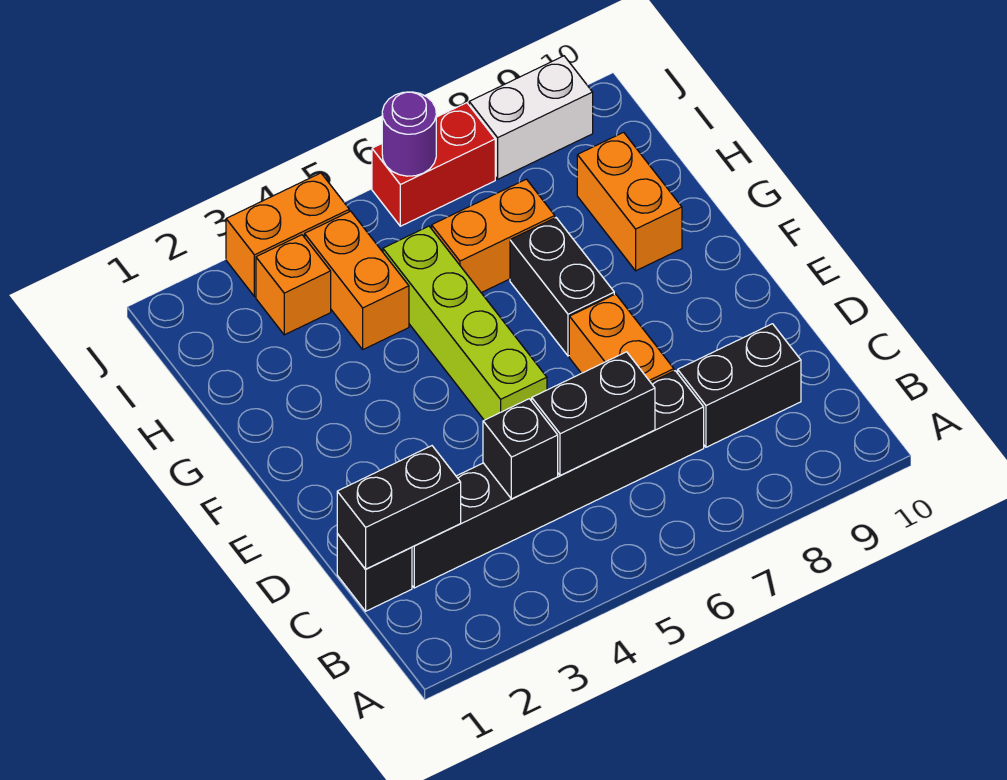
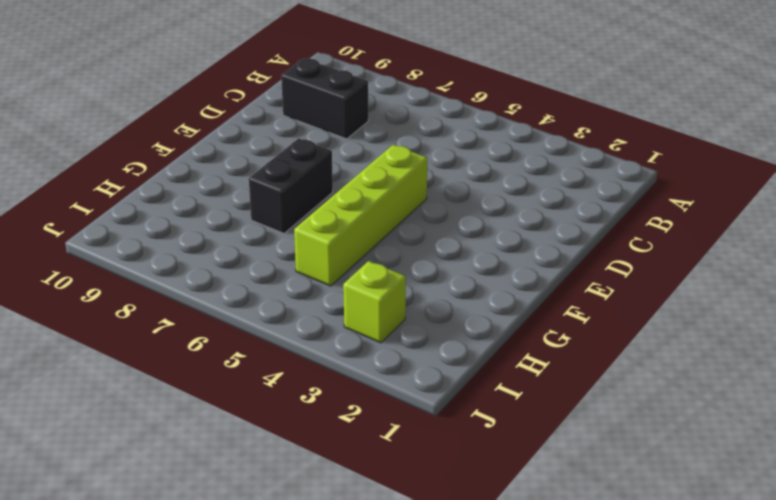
lime 1x1 brick [343,261,406,343] -> orange 1x1 brick [256,235,331,335]
none -> black 1x1 brick [337,534,412,611]
none -> black 1x6 brick [412,371,704,588]
none -> orange 1x2 brick [569,294,674,382]

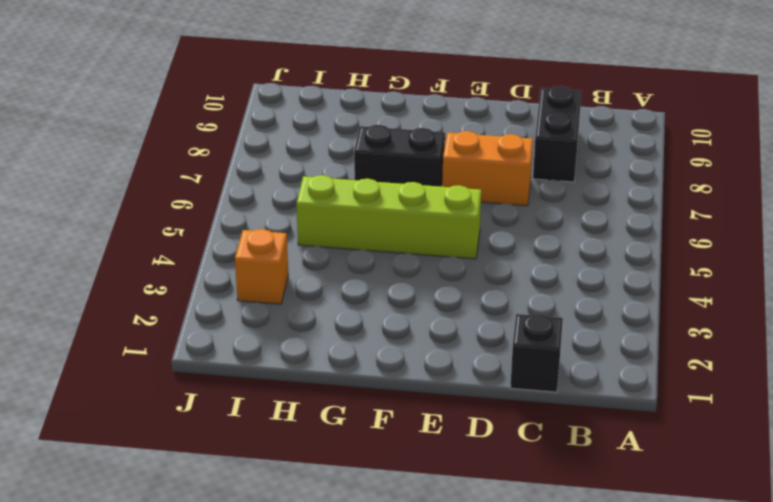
none -> black 1x6 brick [412,371,704,588]
none -> orange 1x2 brick [577,132,682,271]
none -> orange 1x2 brick [305,211,409,349]

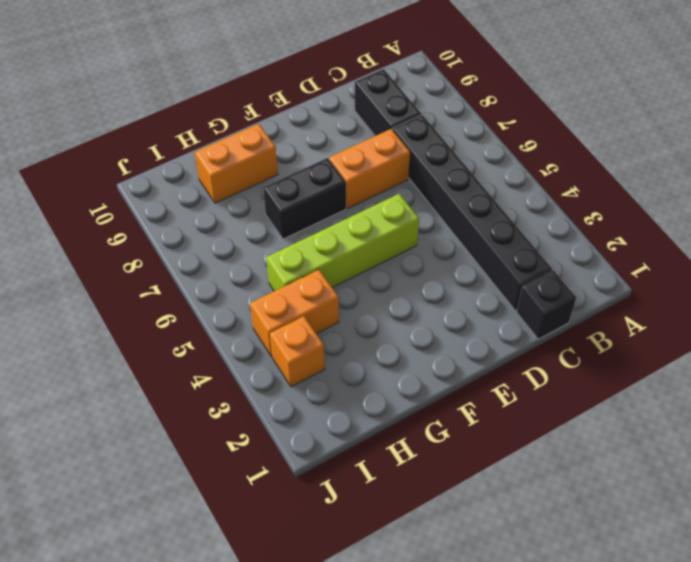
none -> orange 1x2 brick [432,179,555,293]
none -> orange 1x2 brick [226,173,349,297]
none -> red 1x2 brick [372,103,495,226]

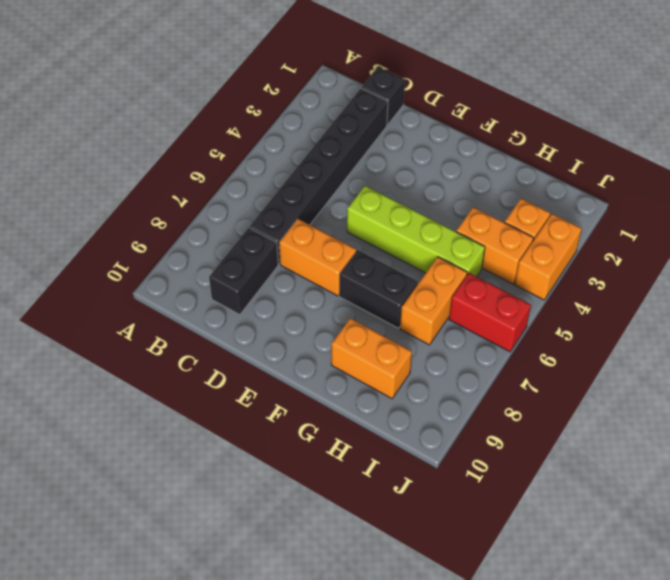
red 1x2 brick [449,273,531,352] -> red 1x2 brick turned to [372,103,495,226]
none -> white 1x2 brick [469,56,593,179]
none -> black 1x2 brick [337,446,461,569]
none -> black 1x1 brick [483,399,558,499]

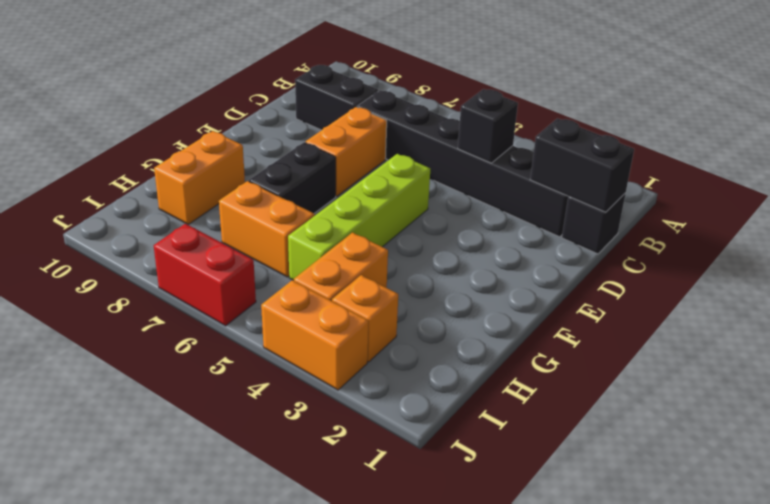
none -> white 1x2 brick [469,56,593,179]
none -> black 1x2 brick [532,352,655,475]
none -> purple 1x1 round brick [382,92,436,176]

